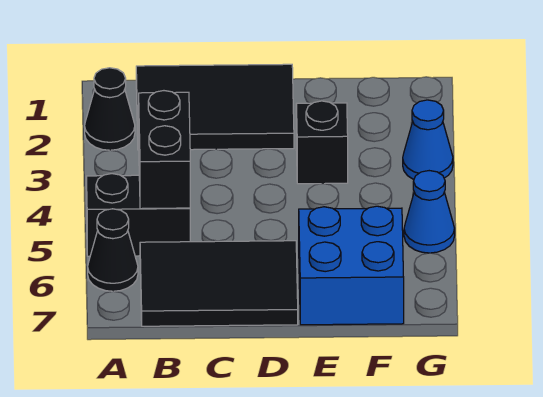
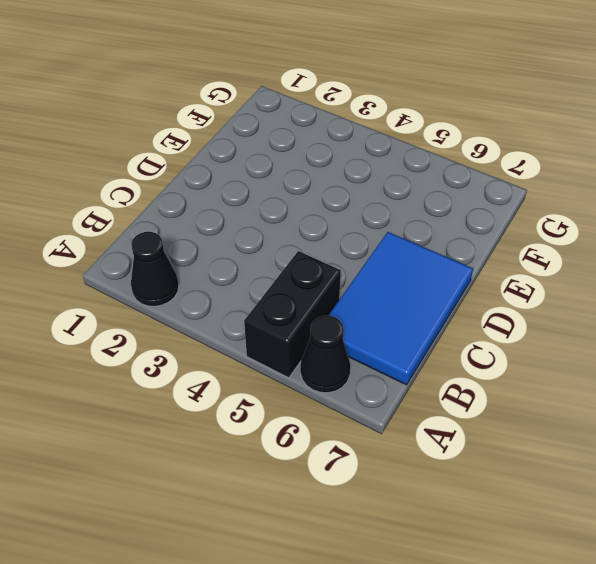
blue 2x3 tile [328,232,473,385] -> black 2x3 tile [140,241,298,326]
none -> black 2x3 tile [136,64,294,150]
none -> black 1x1 brick [296,101,348,184]

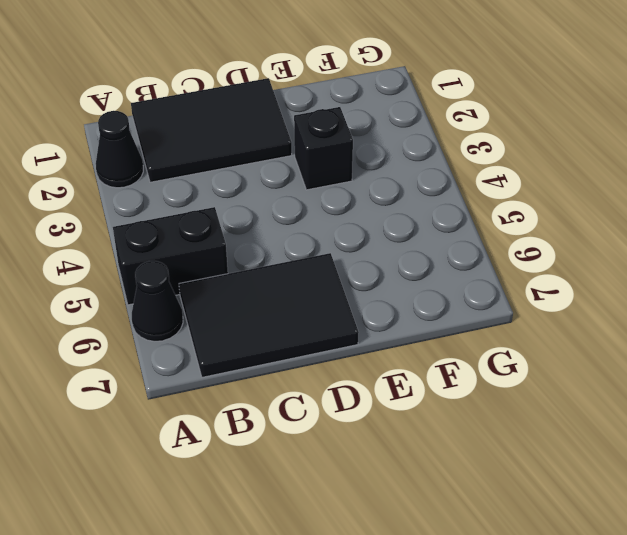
none -> blue 2x2 brick [299,206,404,325]
none -> blue 1x1 cone [403,100,453,180]

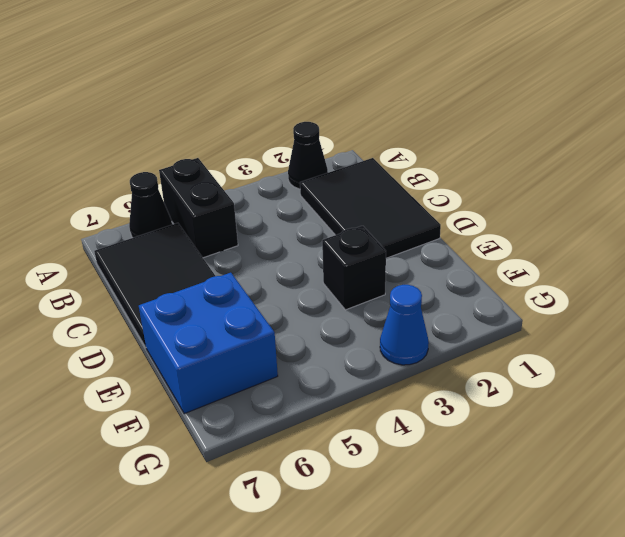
none -> blue 1x1 cone [404,171,455,253]
none -> black 1x2 brick [139,91,190,209]

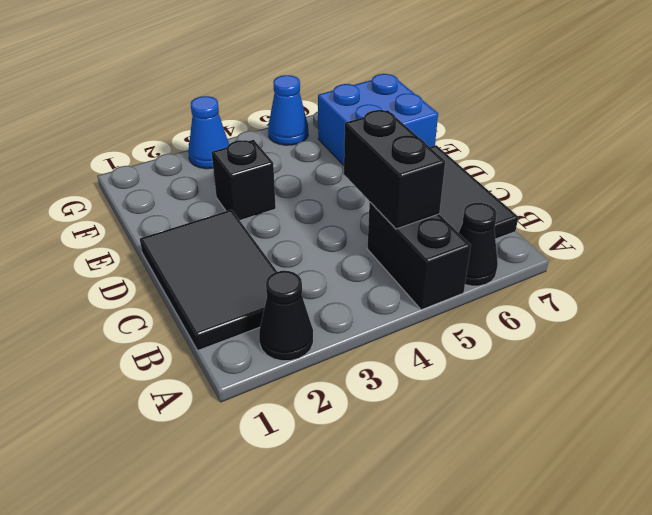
black 1x2 brick [344,110,445,229] -> black 1x2 brick turned to [139,91,190,209]

